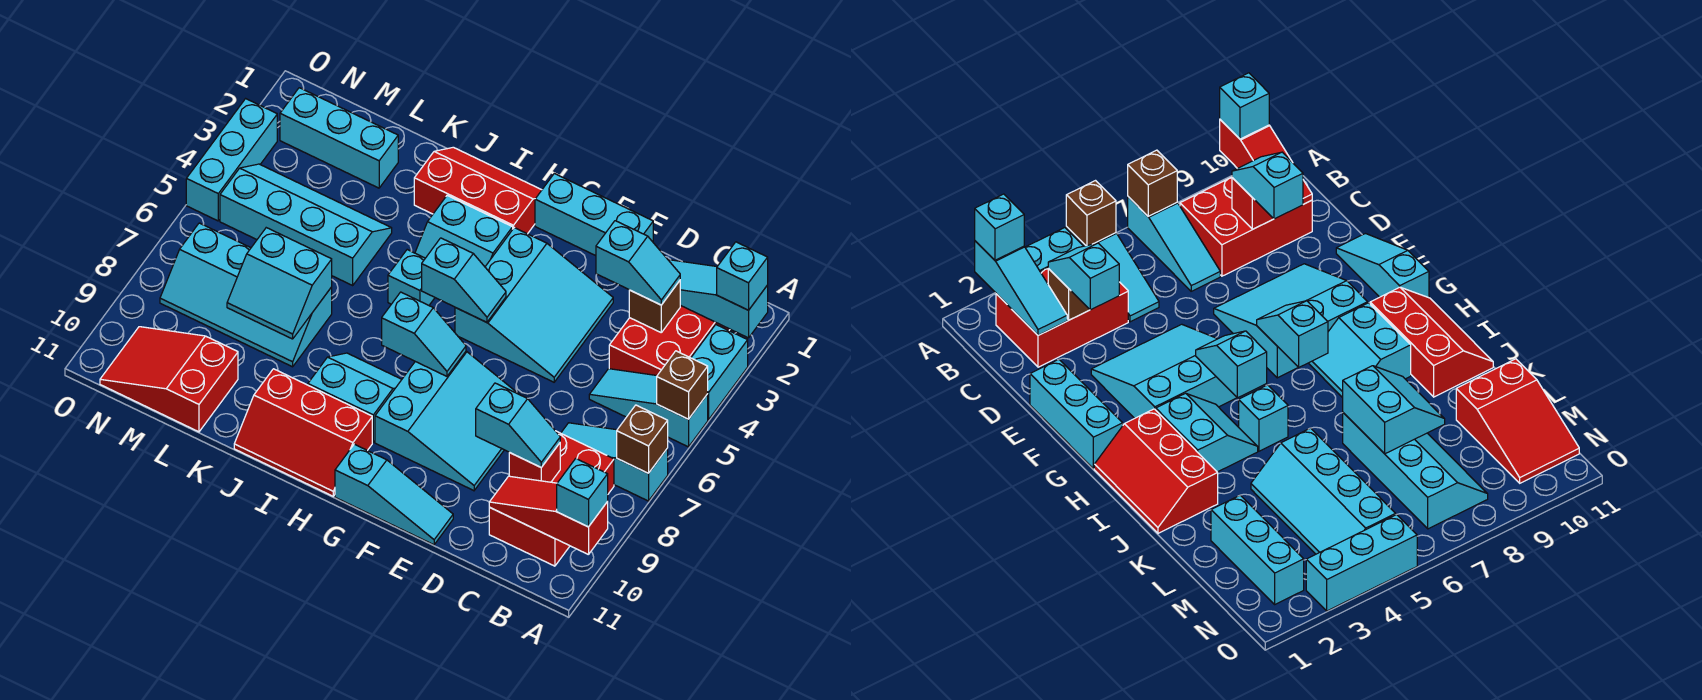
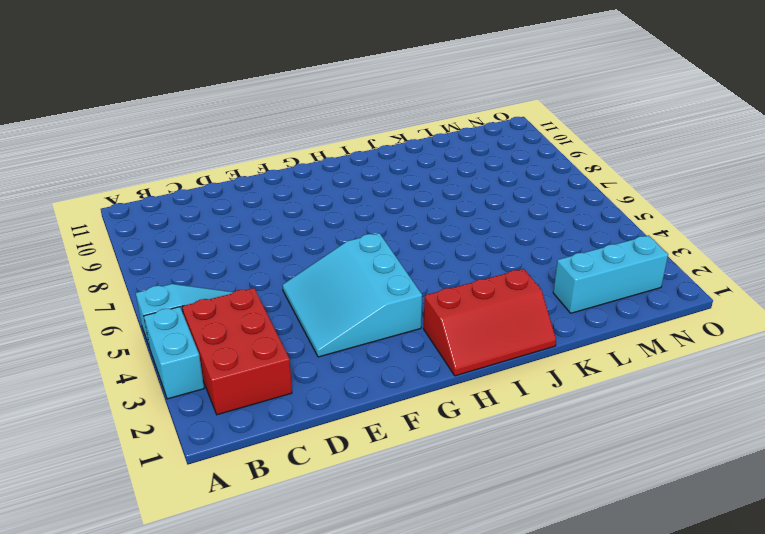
none -> cyan 1x3 slope [561,423,668,501]
none -> red 2x3 brick [489,431,614,566]
none -> cyan 1x3 brick [535,174,653,256]
none -> cyan 3x3 slope [375,351,518,491]

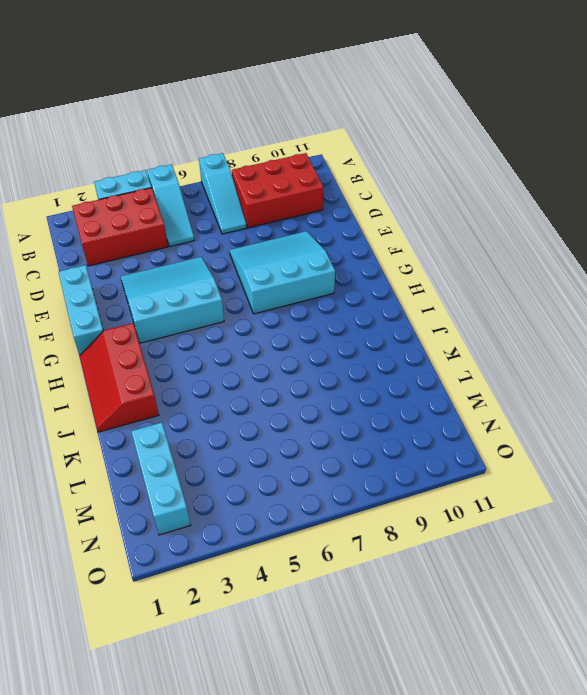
none -> cyan 1x3 slope [335,444,453,545]
none -> cyan 2x2 slope [415,195,513,267]
none -> cyan 2x2 slope [308,353,402,442]
none -> red 2x3 slope [234,369,372,496]

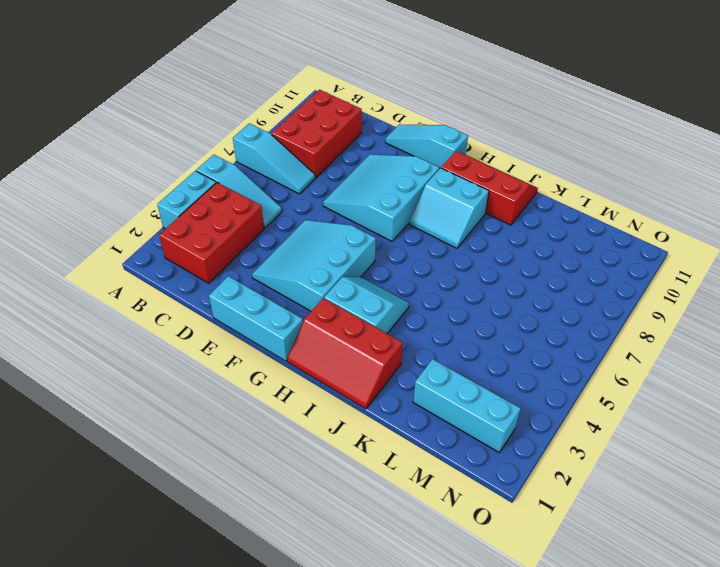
none -> cyan 1x1 brick [388,250,435,305]
none -> cyan 2x4 slope [220,164,392,285]
none -> cyan 2x4 slope [160,223,332,367]
none -> red 2x3 slope [100,327,238,432]

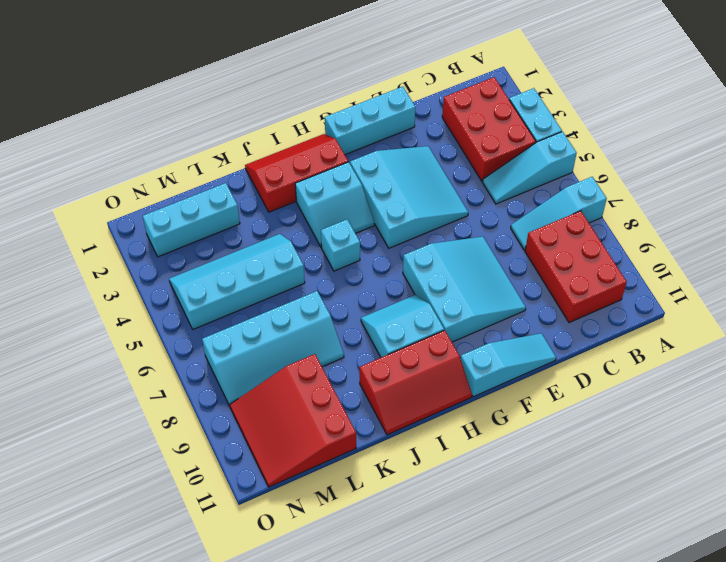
red 3x3 slope [230,354,356,487] -> red 2x3 slope [100,327,238,432]
none -> cyan 1x3 brick [186,99,277,221]
none -> cyan 1x3 slope [669,260,768,338]
none -> brown 1x1 brick [657,351,708,419]
none -> brown 1x1 brick [617,405,668,473]

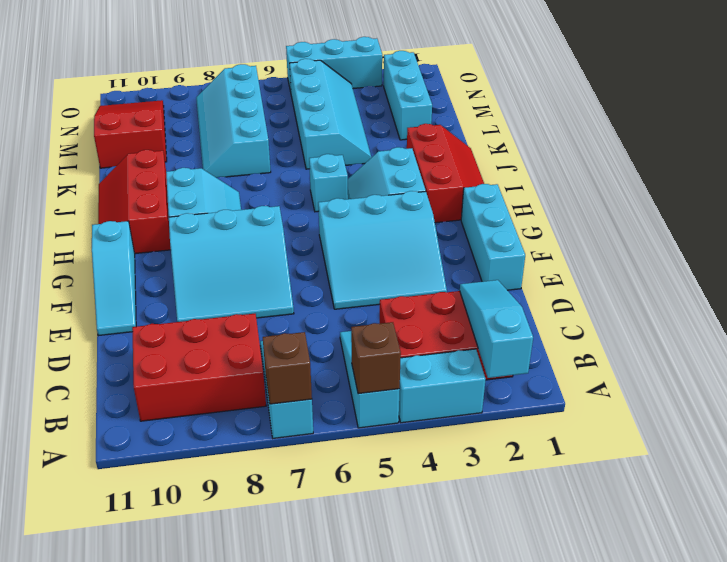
none -> red 1x3 slope [489,476,608,555]
none -> brown 1x1 brick [629,281,680,332]
none -> red 1x1 brick [509,443,560,482]
none -> cyan 1x2 slope [422,238,506,322]

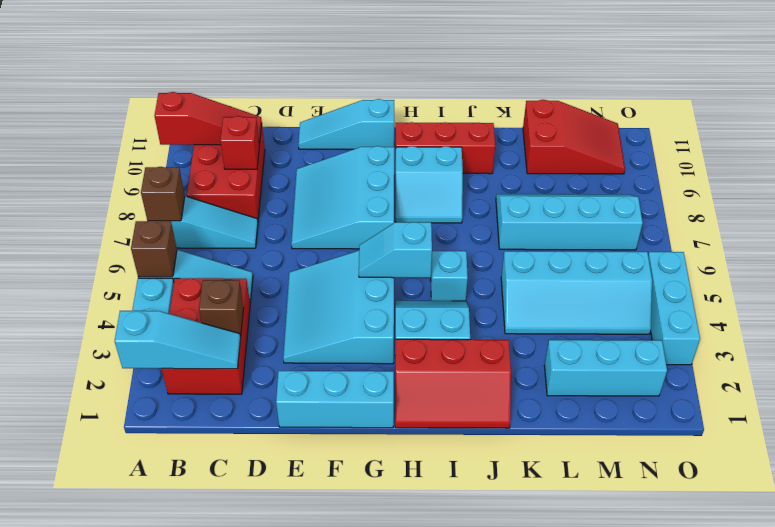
none -> cyan 1x2 slope [382,292,466,376]
none -> cyan 2x2 slope [227,228,332,339]
none -> cyan 1x1 brick [717,242,768,310]
none -> cyan 1x1 brick [557,459,608,527]

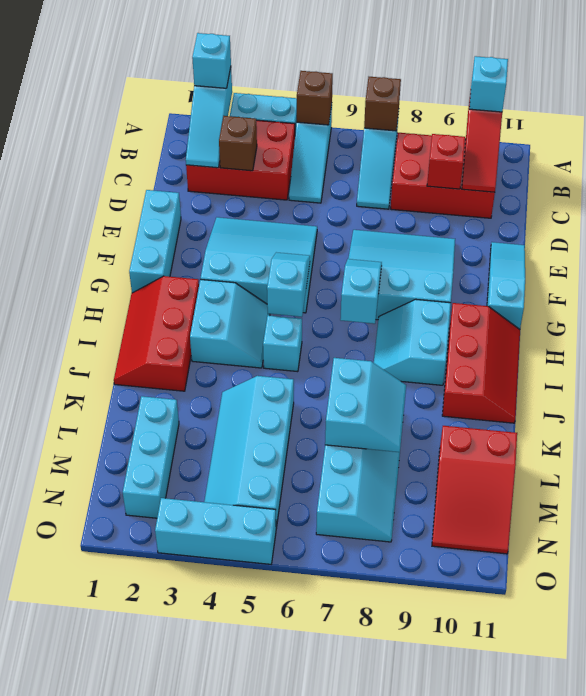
none -> cyan 1x2 slope [596,221,680,305]
none -> cyan 1x2 slope [476,383,560,467]

